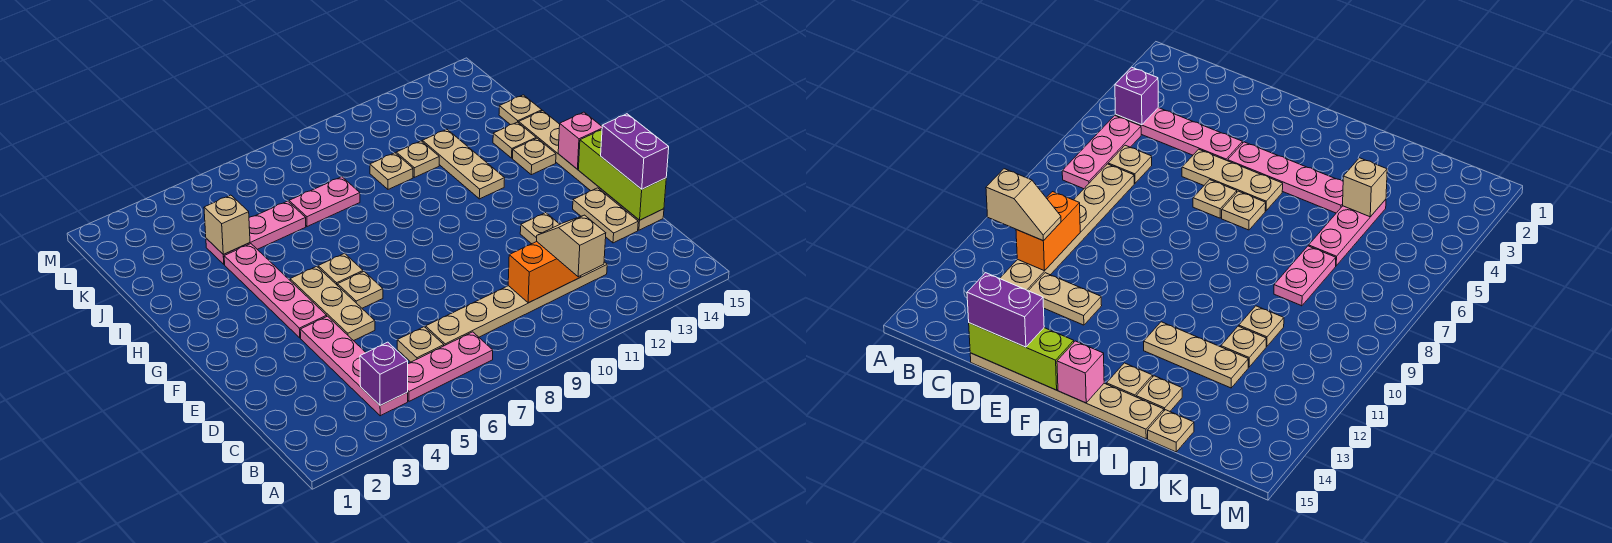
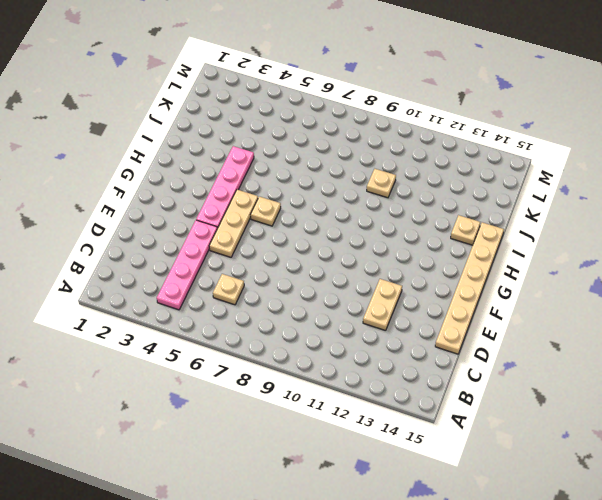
none -> pink 1x3 plate [408,332,493,401]
none -> tan 1x6 plate [426,262,607,346]
none -> tan 1x2 plate [573,188,638,243]

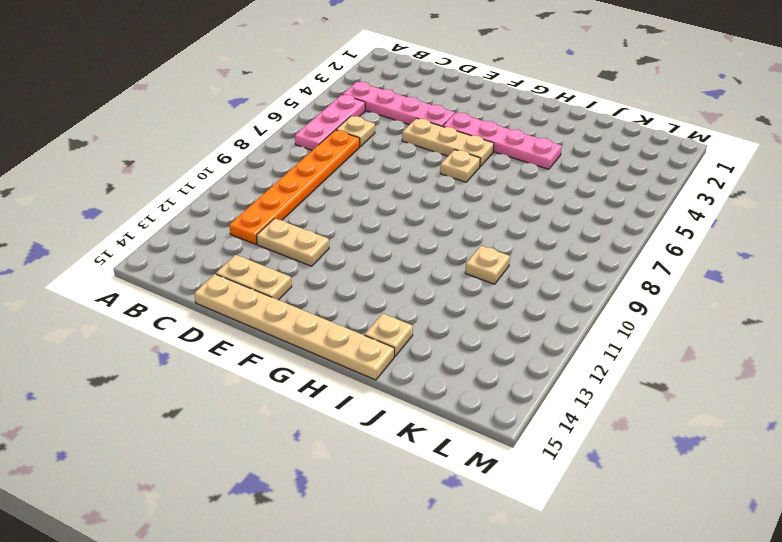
orange 1x6 plate [230,130,360,244] -> tan 1x6 plate [426,262,607,346]
none -> tan 1x1 plate [338,272,383,308]
none -> tan 1x3 plate [422,129,505,199]
none -> tan 1x1 plate [513,138,556,175]

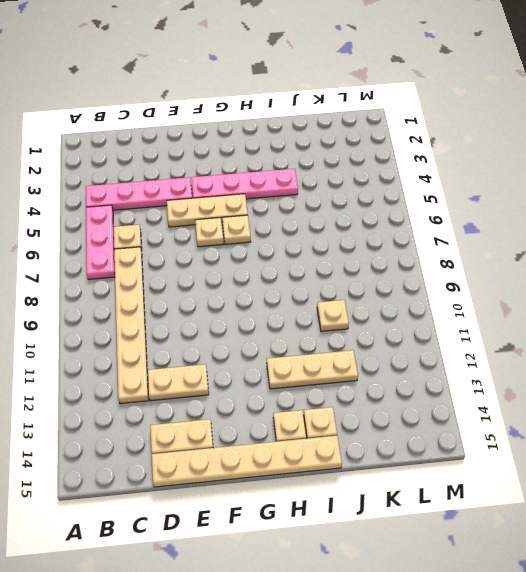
none -> pink 1x3 plate [206,201,306,264]
none -> pink 1x2 plate [289,177,360,227]
none -> tan 1x1 plate [396,141,439,177]

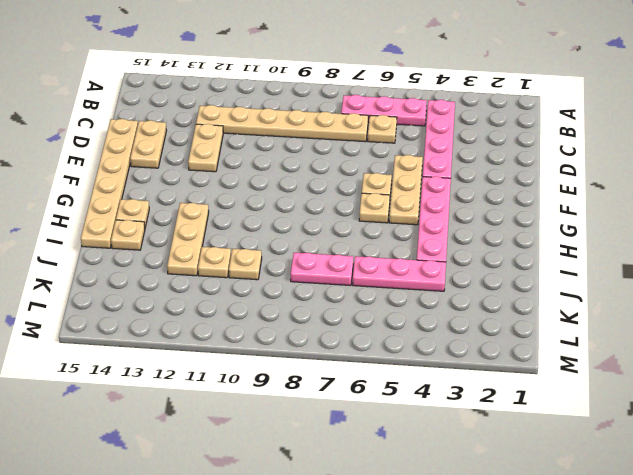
none -> tan 1x1 plate [499,95,542,125]
none -> purple 1x1 brick [360,342,408,406]
none -> orange 1x2 brick [508,242,581,303]

